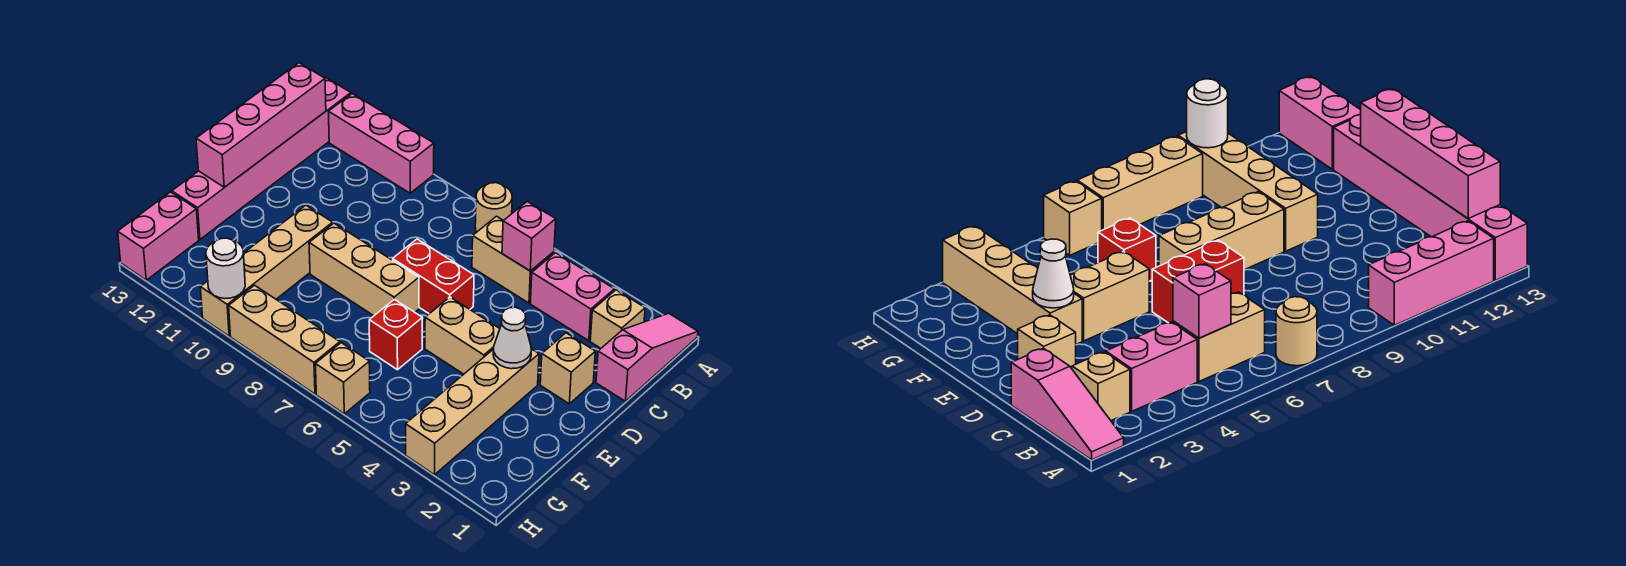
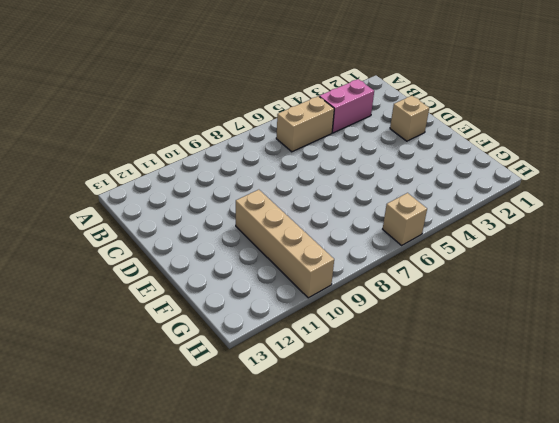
none -> pink 1x3 slope [596,313,698,401]
none -> tan 1x1 round brick [475,183,512,232]
none -> pink 1x3 brick [328,94,434,193]

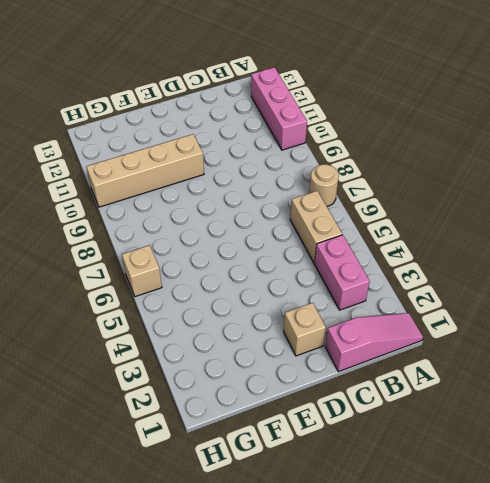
none -> pink 1x6 brick [172,77,351,239]
none -> tan 1x1 brick [590,290,645,348]
none -> red 1x2 brick [393,239,474,314]

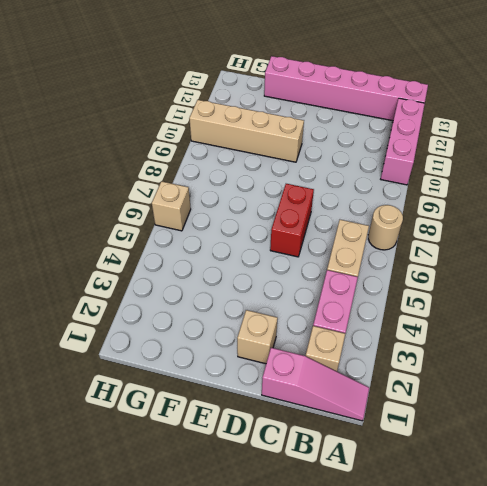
none -> tan 1x4 brick [406,349,539,475]
none -> tan 1x2 brick [425,297,500,374]
none -> tan 1x3 brick [309,223,419,316]

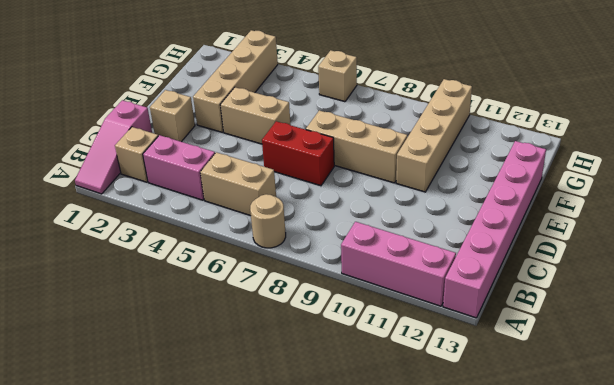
none -> red 1x1 brick [369,299,423,370]
none -> pink 1x2 brick [118,192,199,280]
none -> tan 1x3 brick [229,285,340,394]

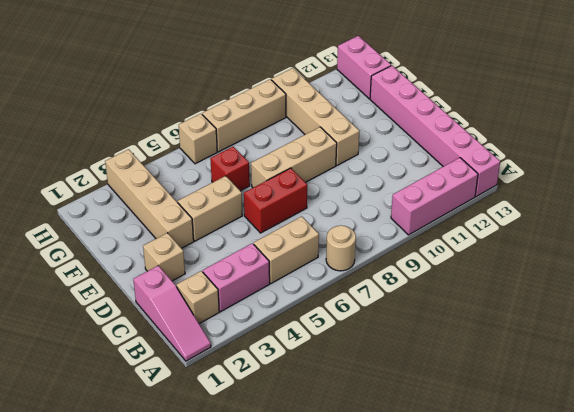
none -> pink 1x1 brick [502,201,556,271]
none -> pink 1x4 brick [196,63,326,187]
none -> white 1x1 cone [493,307,531,369]

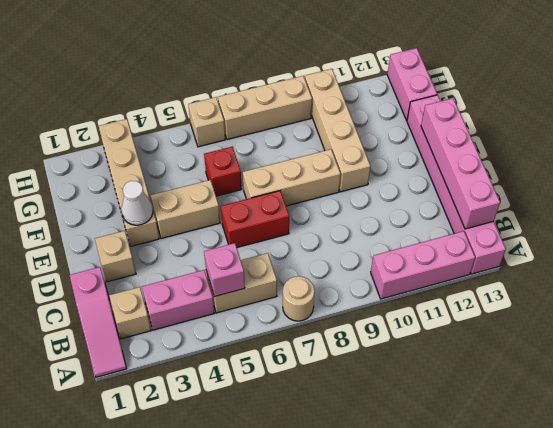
none -> white 1x1 round brick [206,238,245,299]

